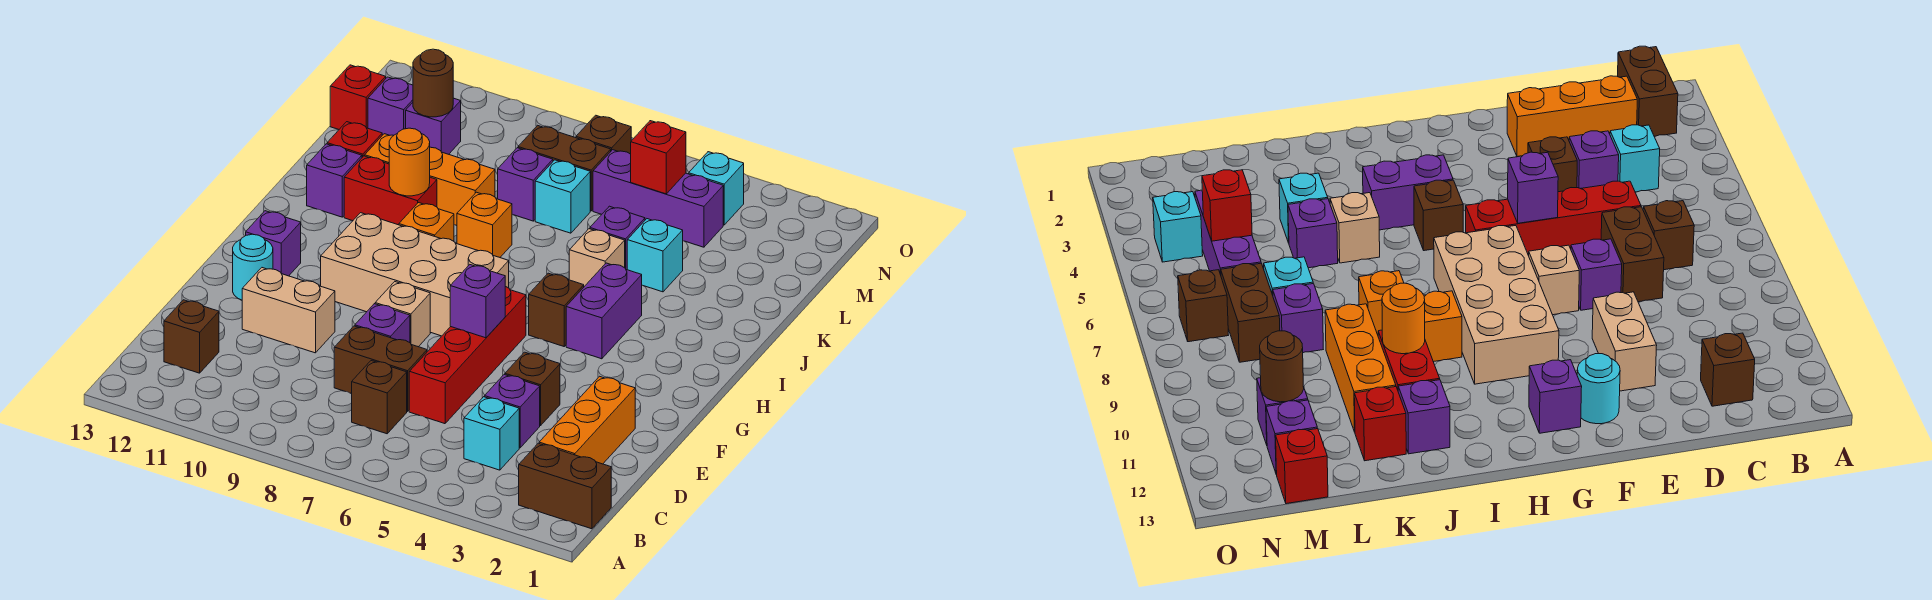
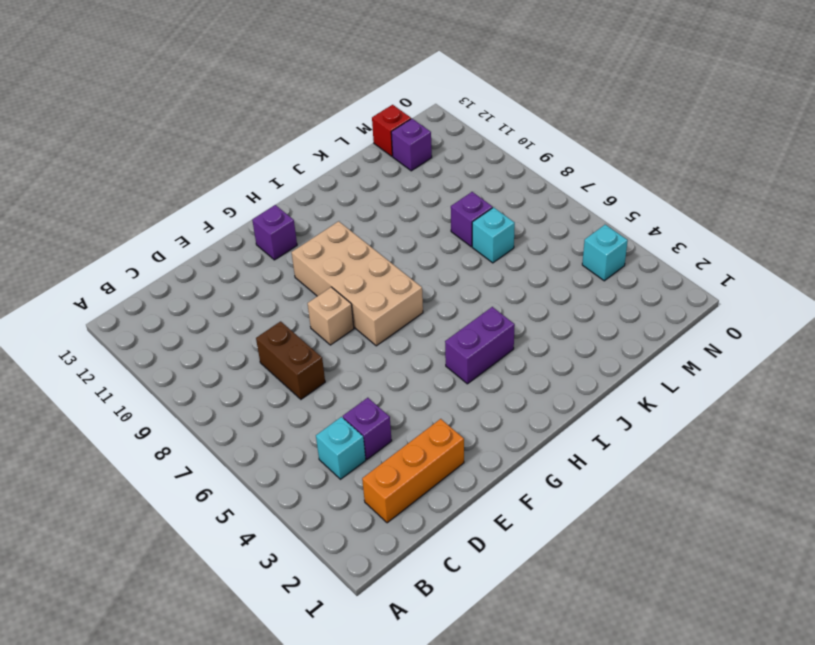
none -> brown 1x2 brick [519,443,611,529]
none -> brown 1x1 brick [352,361,407,434]
none -> brown 1x1 brick [164,300,219,373]
none -> red 1x4 brick [409,286,526,424]

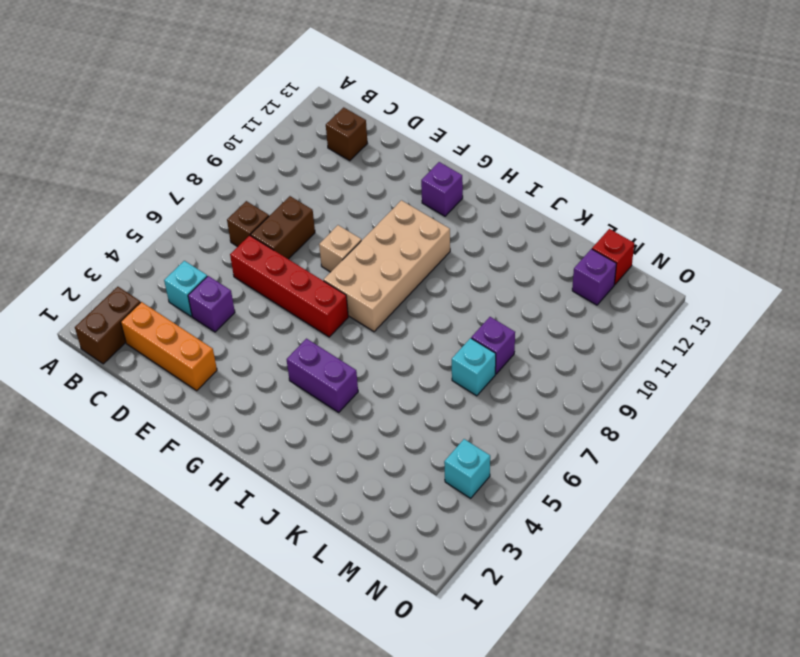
none -> brown 1x1 brick [505,352,560,426]
none -> purple 1x1 brick [355,304,410,343]
none -> tan 1x2 brick [242,268,335,353]
none -> cyan 1x1 round brick [233,234,273,300]

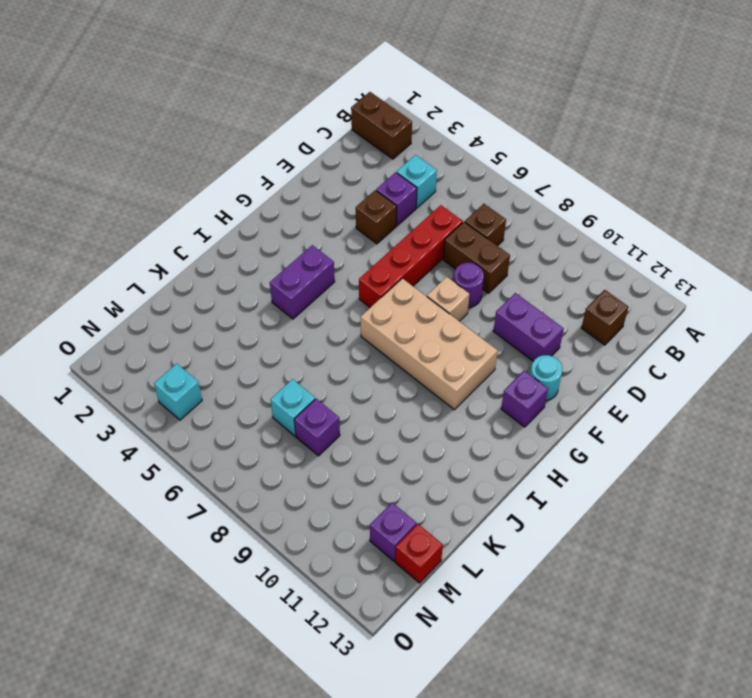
purple 1x1 round brick [453,263,484,308] -> purple 1x1 brick [355,304,410,343]
purple 1x2 brick [493,293,564,361] -> tan 1x2 brick [242,268,335,353]
none -> orange 1x3 brick [539,376,635,464]
none -> brown 1x1 brick [529,273,584,346]
none -> orange 1x1 brick [399,203,454,241]
none -> tan 1x1 brick [569,229,625,286]

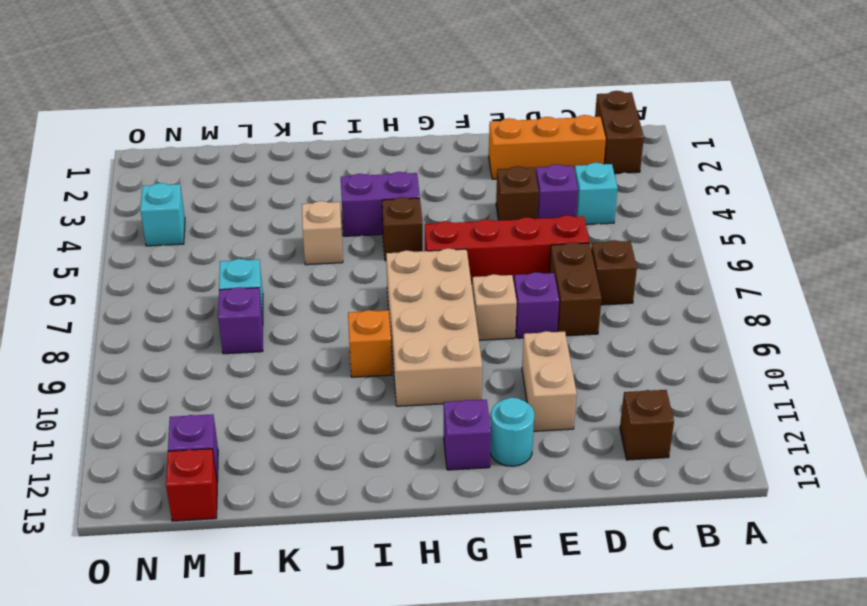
none -> orange 1x1 brick [457,192,512,257]
none -> red 1x2 brick [344,156,437,225]
none -> purple 1x1 brick [307,144,362,217]
none -> cyan 1x1 brick [627,219,683,292]

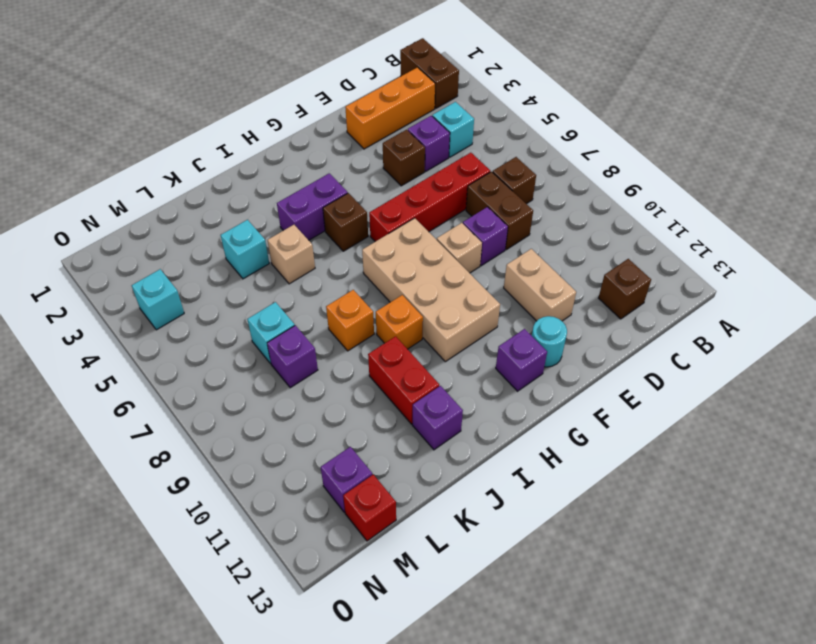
none -> purple 1x1 brick [590,206,645,270]
none -> orange 1x3 brick [365,134,495,225]
none -> red 1x1 brick [327,122,382,157]
none -> purple 1x3 brick [593,150,723,247]

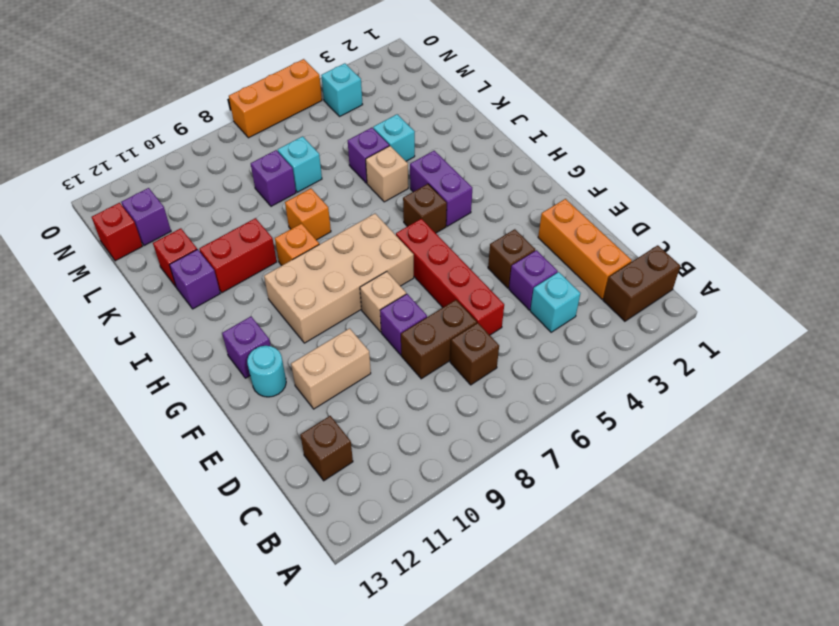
orange 1x3 brick [229,59,322,138] -> orange 1x3 brick moved to [365,134,495,225]
none -> purple 1x3 brick [593,150,723,247]
none -> brown 1x2 brick [518,125,611,211]
none -> purple 1x1 brick [406,98,461,154]
none -> brown 1x1 brick [576,115,631,154]

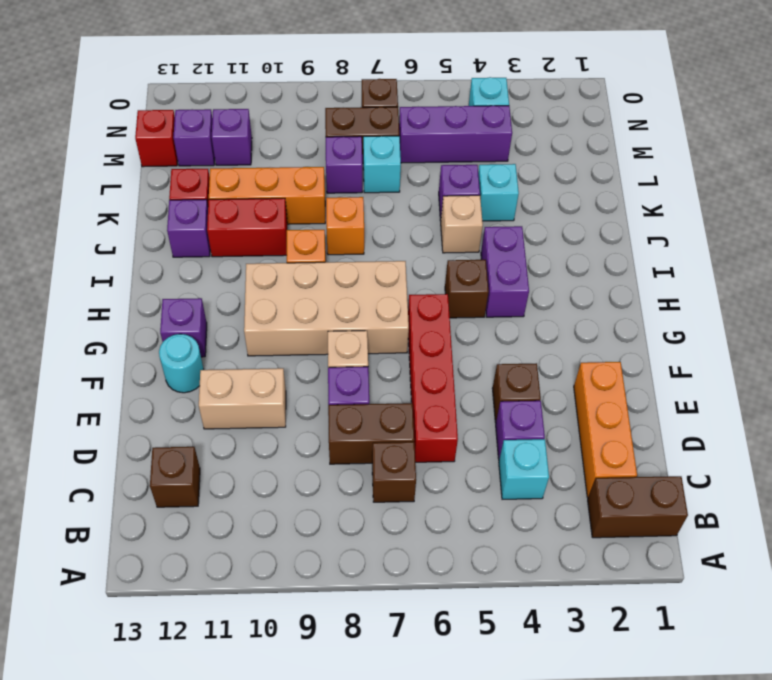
none -> purple 1x1 brick [450,265,505,338]
none -> orange 1x1 round brick [389,128,430,196]
none -> red 1x1 brick [631,121,686,194]
none -> brown 1x1 round brick [413,49,453,117]

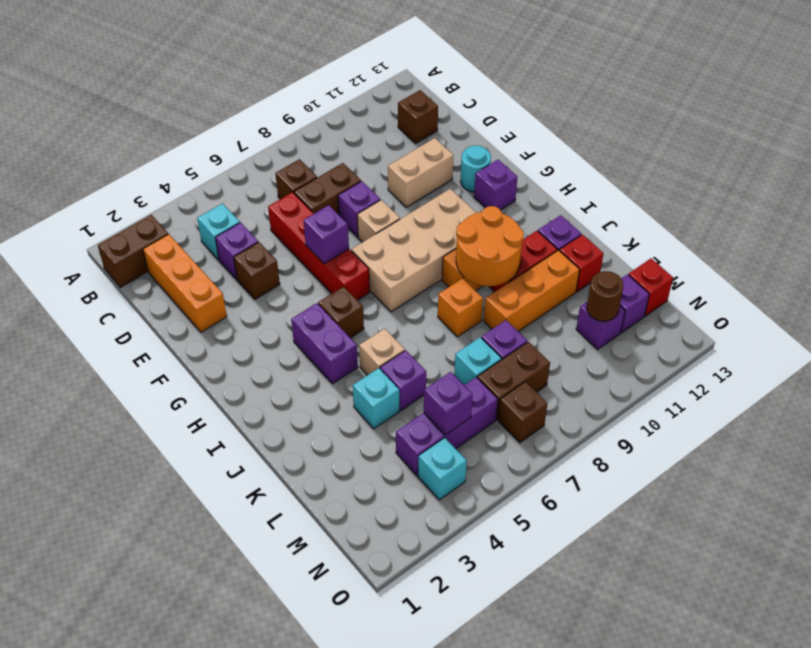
orange 2x2 round brick [456,206,524,286] -> orange 1x1 round brick [389,128,430,196]
purple 1x1 brick [424,372,473,435] -> red 1x1 brick [631,121,686,194]

